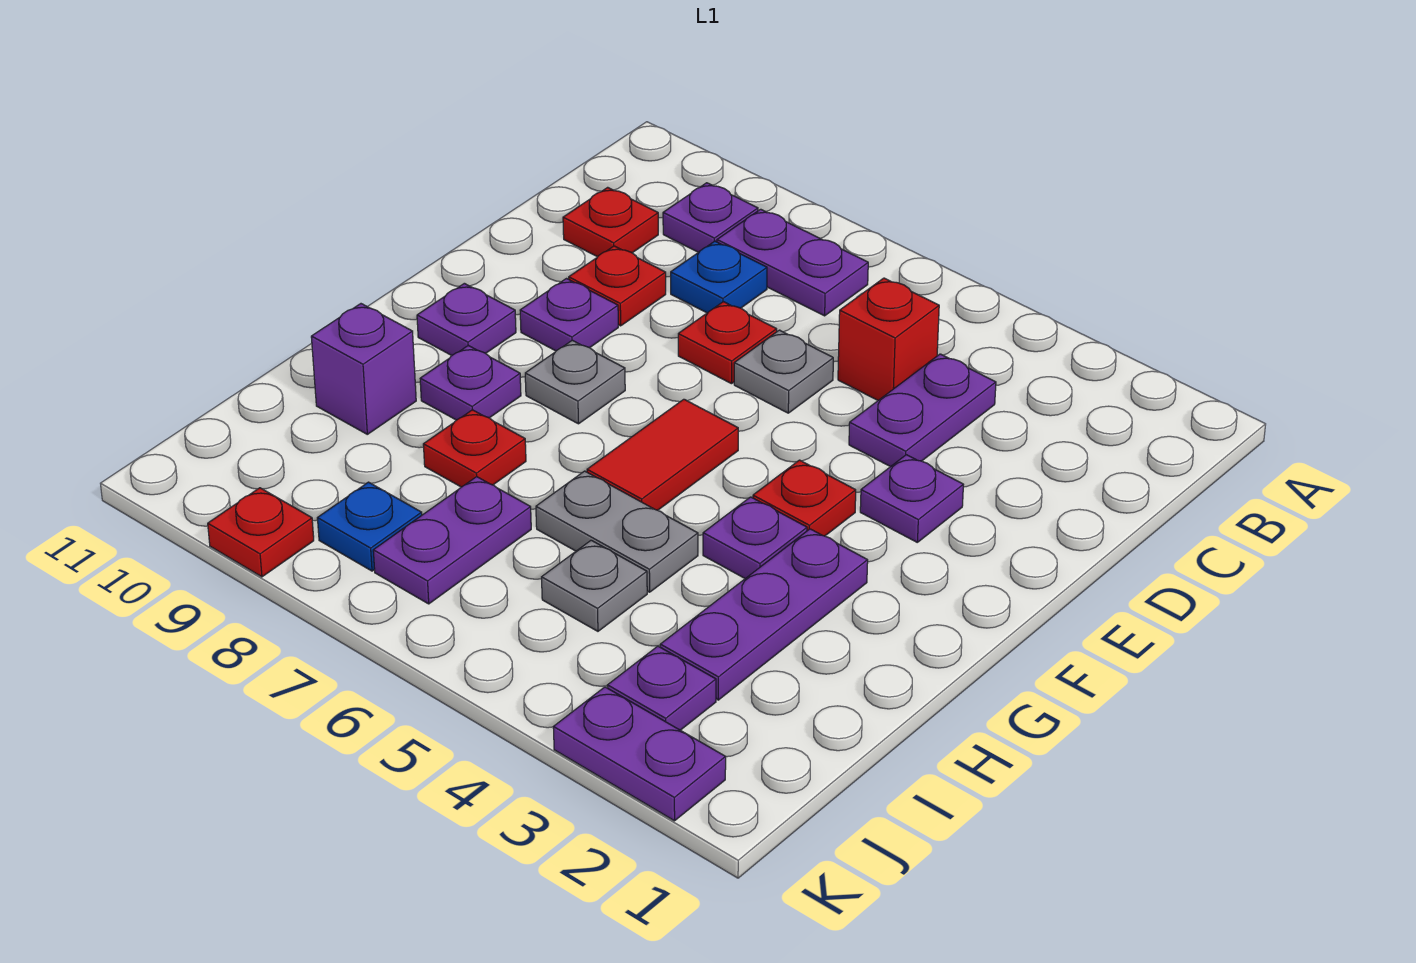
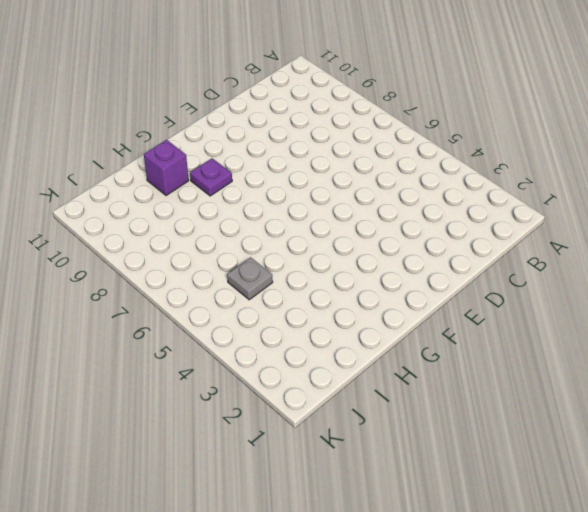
none -> purple 1x2 plate [717,209,868,316]
none -> purple 1x1 plate [663,183,758,252]
none -> purple 1x2 plate [849,354,996,467]

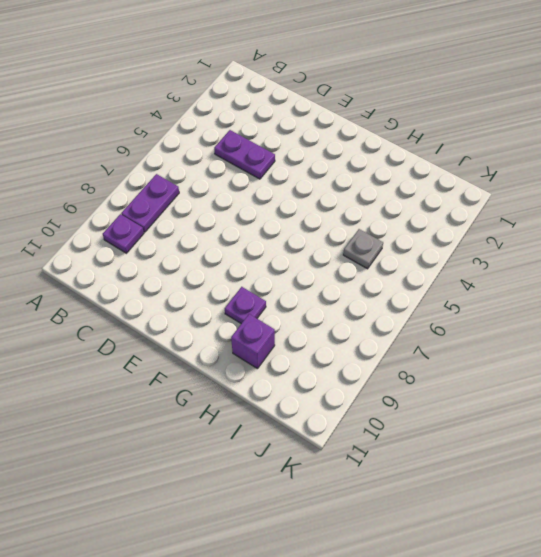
none -> red 1x1 brick [838,278,939,400]
none -> blue 1x1 plate [671,241,767,313]
none -> red 1x1 plate [563,187,658,257]

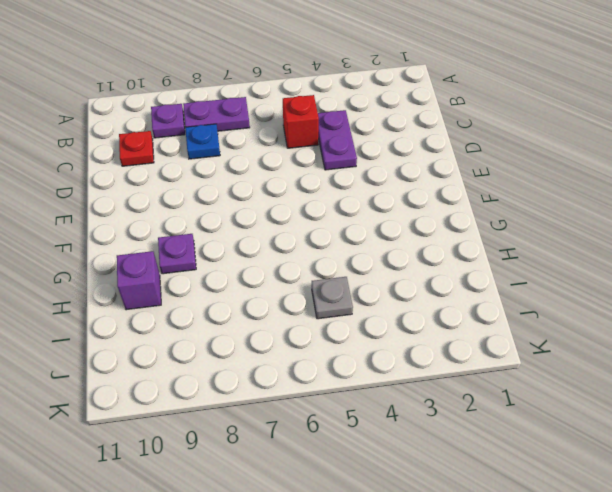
none -> grey 1x1 plate [734,330,833,413]
none -> red 1x1 plate [678,302,777,384]
none -> red 1x1 plate [569,246,666,326]

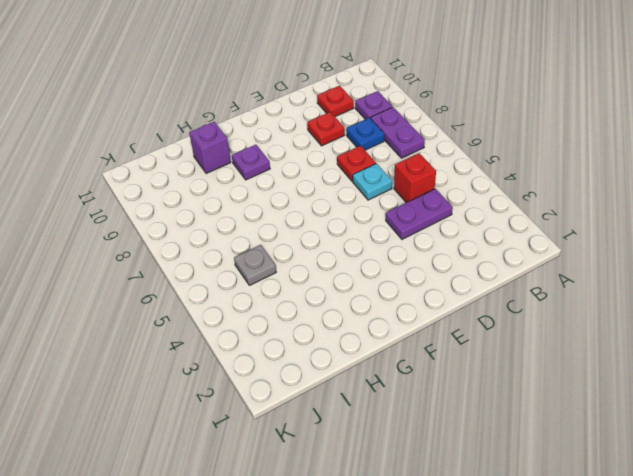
cyan 1x1 plate [353,164,392,200] -> grey 1x1 plate [734,330,833,413]
none -> purple 1x1 plate [860,455,963,542]
none -> purple 1x1 plate [520,279,618,351]
none -> red 1x1 plate [753,460,856,536]

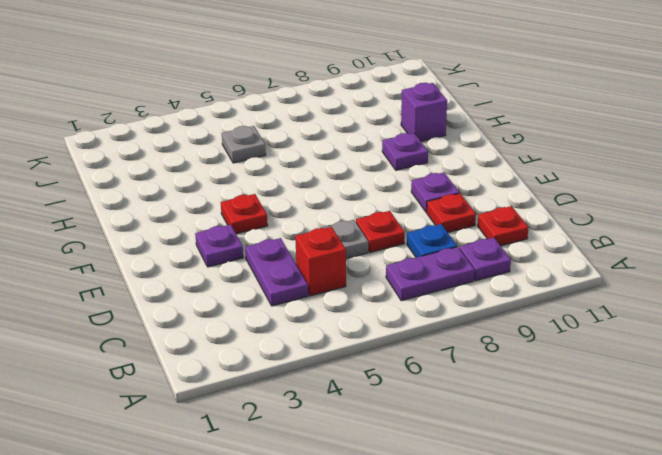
none -> red 1x2 tile [587,399,738,510]
none -> grey 1x1 plate [525,340,625,424]
none -> purple 1x1 plate [417,283,516,355]

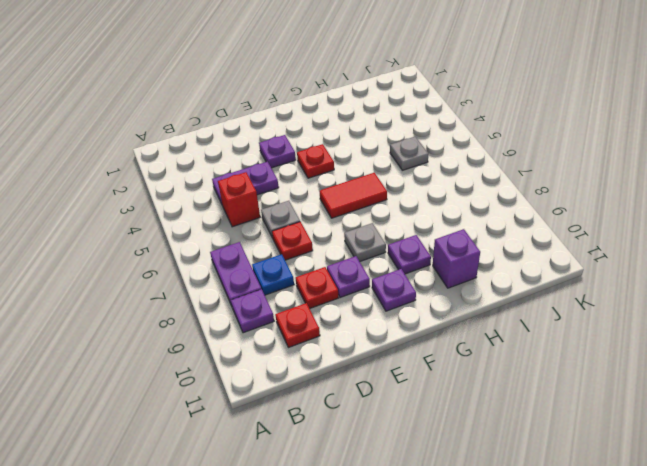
none -> purple 1x3 plate [660,529,868,700]
none -> purple 1x1 plate [703,497,807,578]
none -> grey 1x2 plate [536,471,698,592]

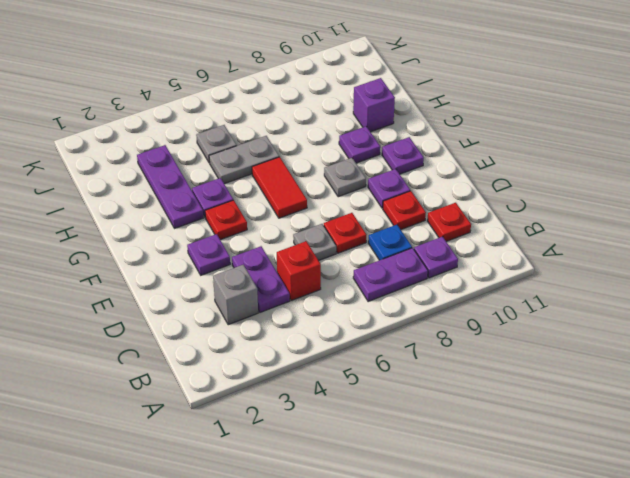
grey 1x1 brick [213,265,258,325] -> none
none -> red 1x1 plate [423,410,526,487]
none -> purple 1x2 plate [373,477,531,604]
none -> purple 1x1 plate [607,646,716,730]

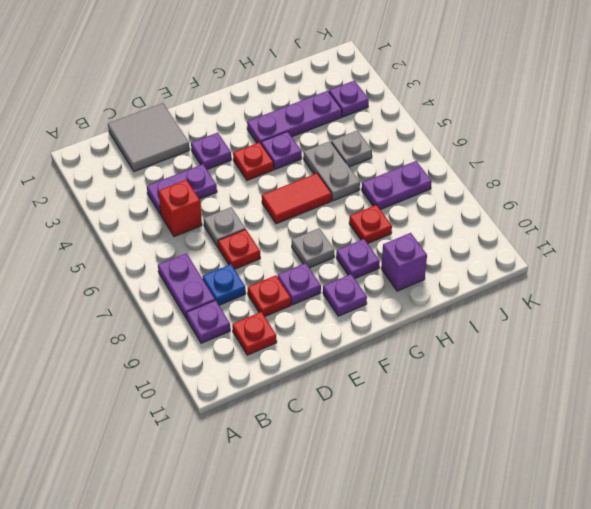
grey 2x2 tile [108,103,189,172] -> none
none -> blue 1x1 plate [317,482,422,571]
none -> purple 1x2 plate [553,687,726,821]
none -> red 1x1 plate [208,488,314,577]

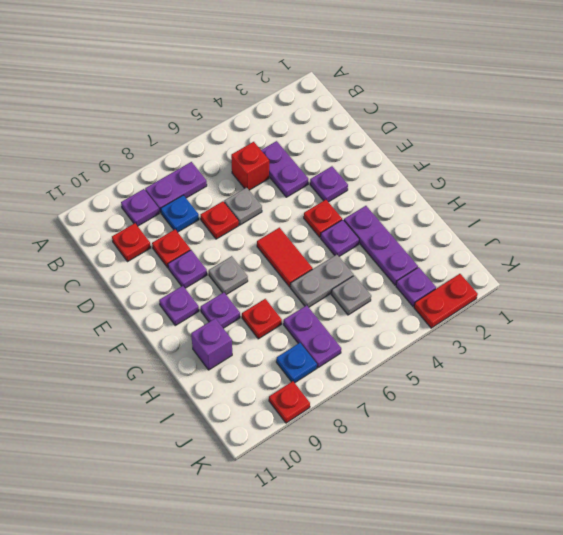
red 1x2 plate [414,274,478,328] -> purple 1x2 plate [553,687,726,821]

